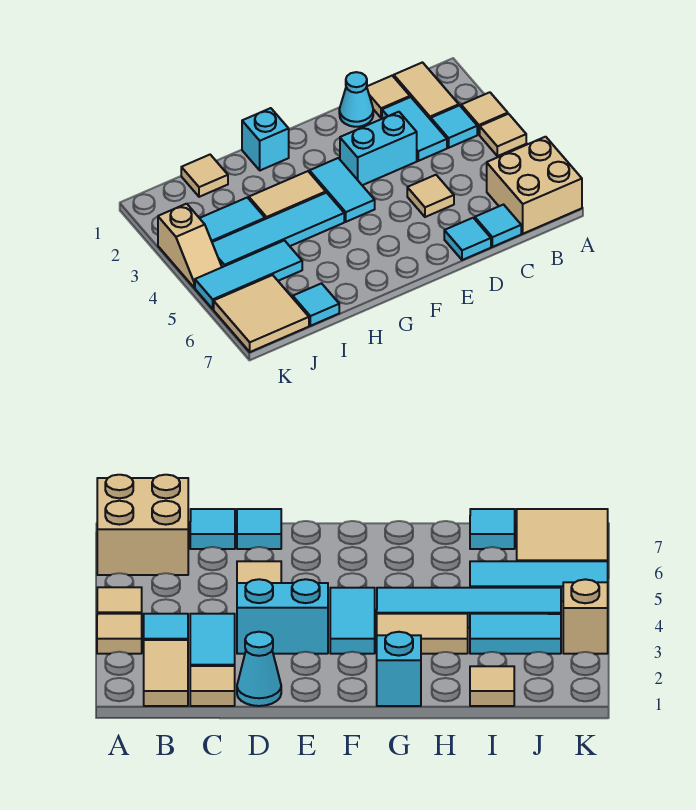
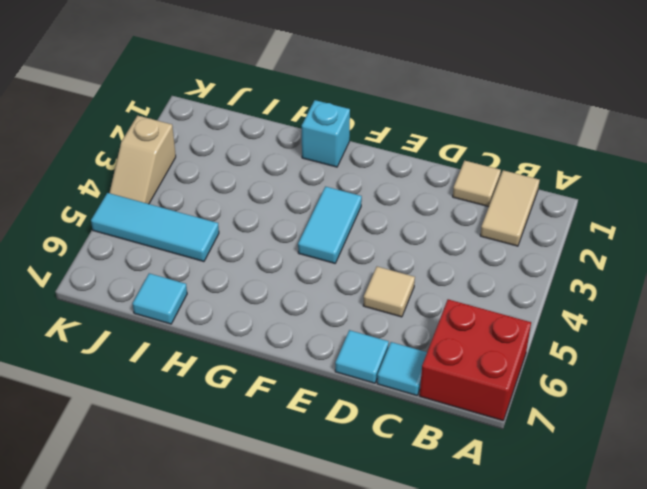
red 2x2 brick [420,299,531,421] -> tan 2x2 brick [487,137,582,234]
none -> tan 1x1 tile [461,92,508,135]
none -> tan 1x1 tile [480,114,526,156]
none -> cyan 1x1 tile [431,105,477,148]

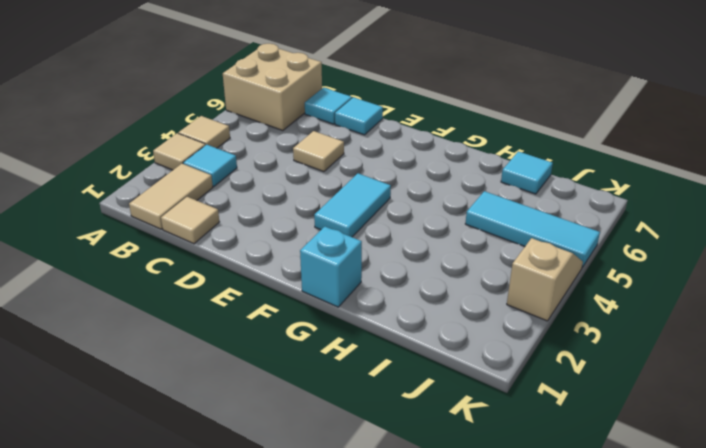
none -> cyan 1x2 tile [382,97,447,161]
none -> cyan 1x1 cone [339,72,373,127]
none -> cyan 1x2 brick [340,112,417,185]

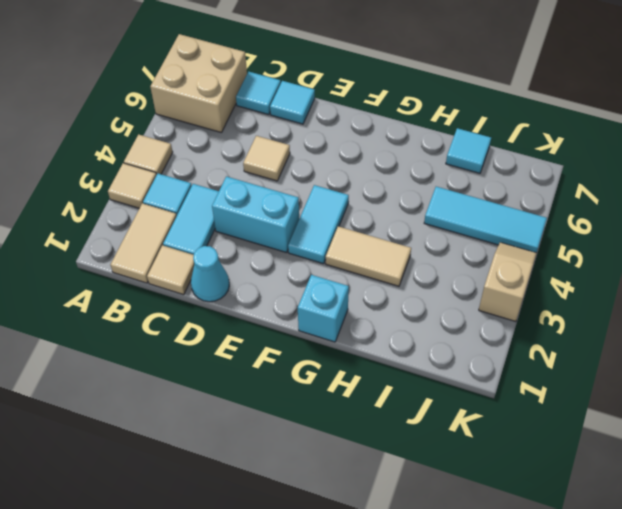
none -> cyan 1x4 tile [212,193,344,267]
none -> tan 1x1 tile [181,155,228,197]
none -> cyan 1x2 tile [200,197,265,242]

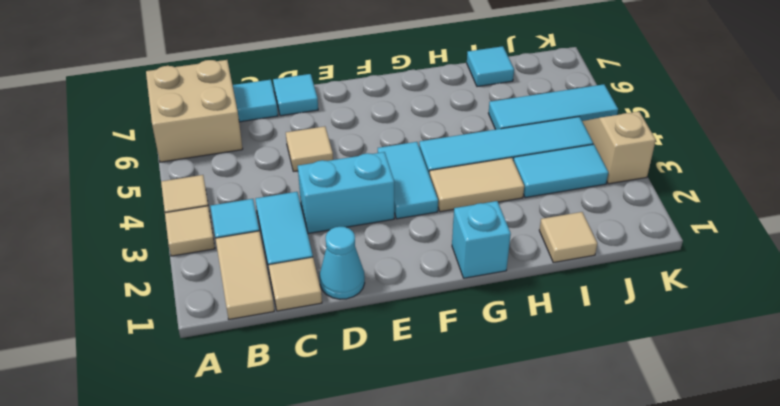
none -> tan 2x2 tile [214,275,309,352]

